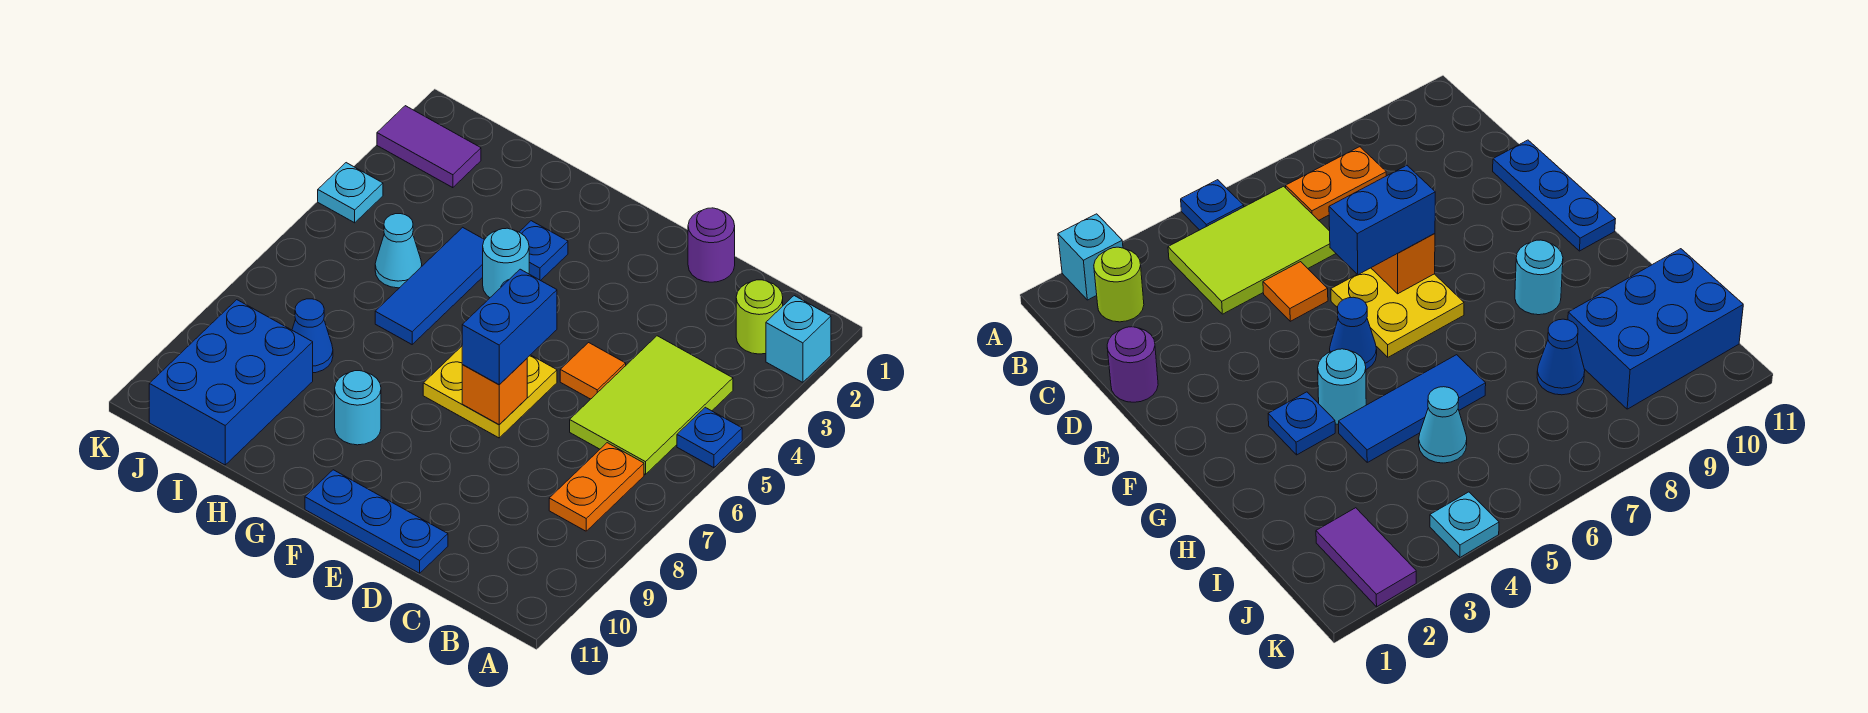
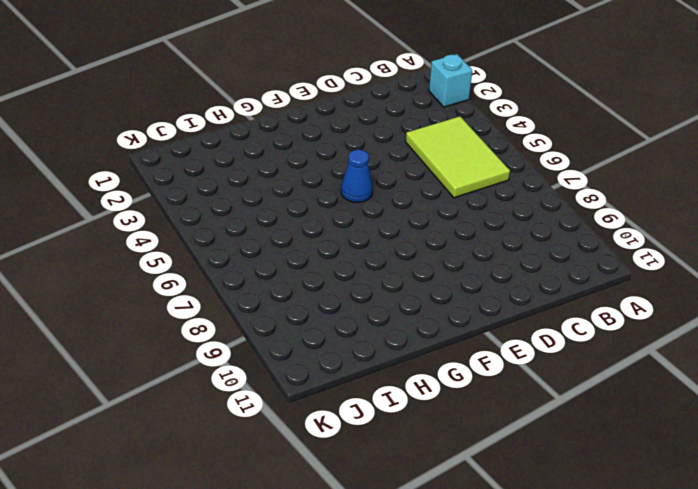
none -> blue 1x1 plate [677,407,742,468]
none -> lime 1x1 round brick [736,280,783,354]
none -> orange 1x2 plate [549,443,644,531]

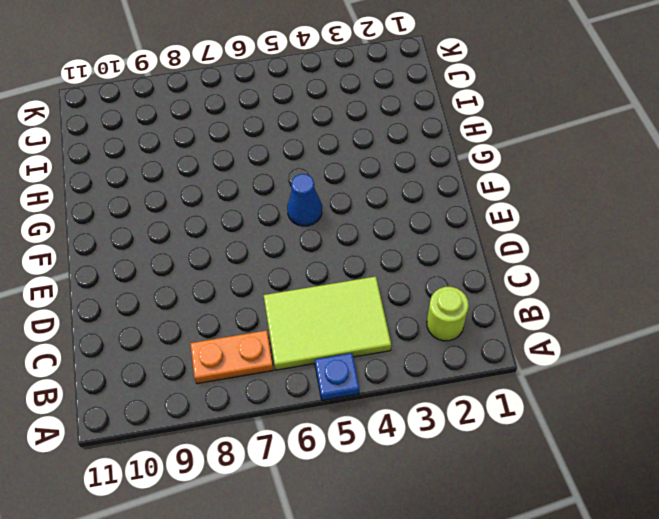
none -> cyan 1x1 brick [766,296,831,382]
none -> purple 1x1 round brick [688,208,735,282]
none -> orange 1x1 tile [560,343,626,399]

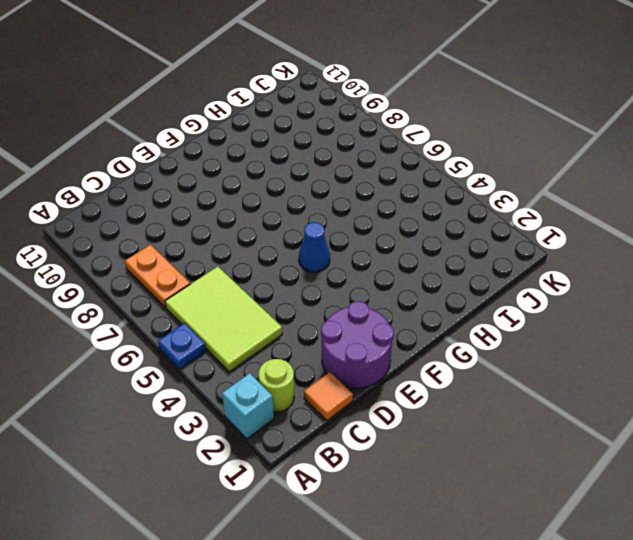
orange 1x1 tile [304,372,353,421] -> orange 1x1 tile moved to [560,343,626,399]
purple 2x2 round brick [321,301,394,388] -> purple 1x1 round brick [688,208,735,282]
none -> blue 1x3 plate [305,470,448,573]
none -> yellow 2x2 plate [423,346,557,438]
none -> blue 1x1 plate [520,221,568,281]

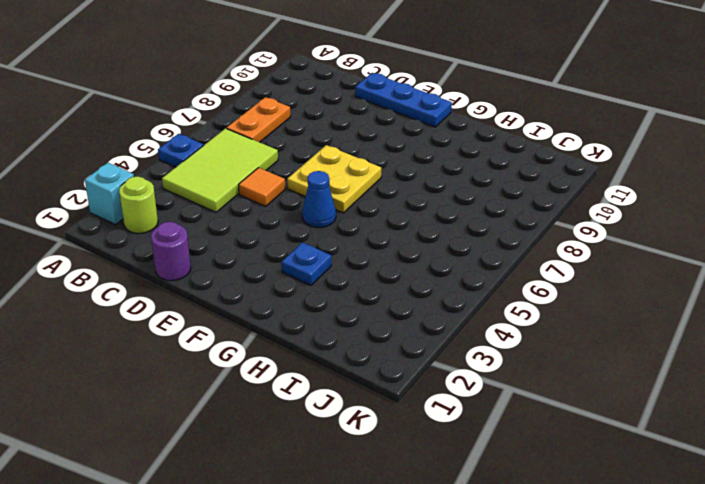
none -> cyan 1x1 round brick [483,228,529,298]
none -> cyan 1x1 round brick [335,371,381,445]
none -> blue 1x3 tile [375,227,484,344]

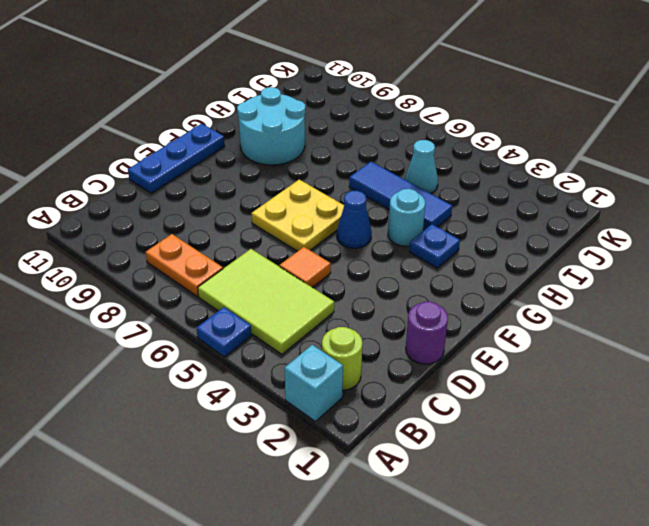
cyan 2x2 round brick [237,87,306,165] -> cyan 1x1 round brick [335,371,381,445]
none -> blue 1x1 cone [292,299,333,373]
none -> blue 2x3 brick [149,300,313,465]
none -> purple 1x2 tile [377,106,481,188]

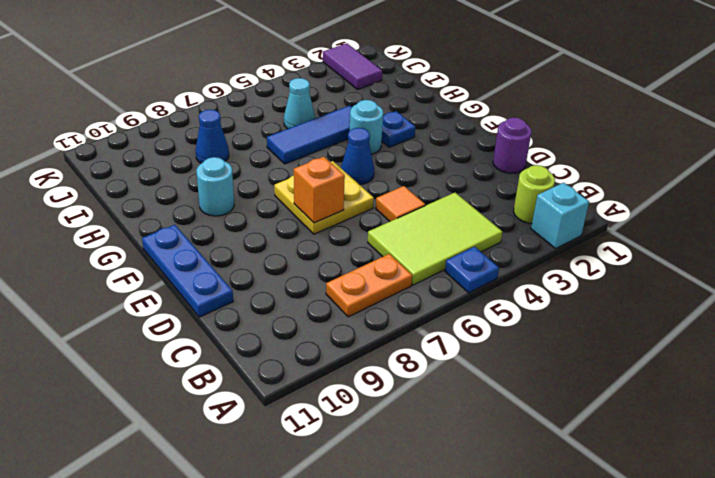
none -> blue 2x3 brick [149,300,313,465]
none -> cyan 1x1 plate [318,163,383,223]
none -> blue 1x2 brick [462,269,557,385]

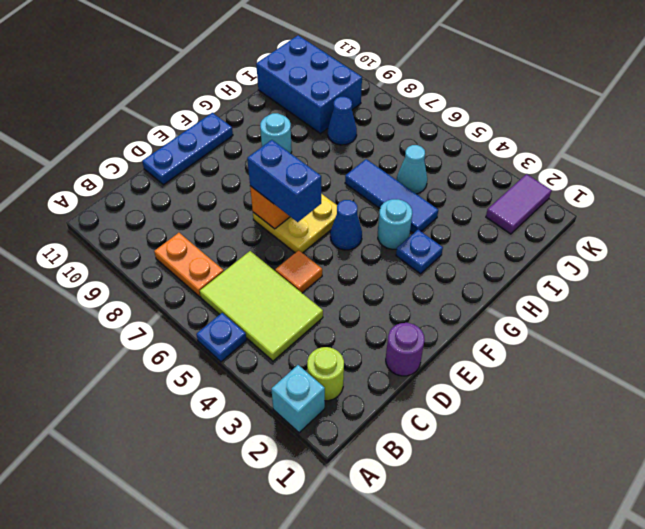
none -> cyan 1x1 plate [318,163,383,223]

